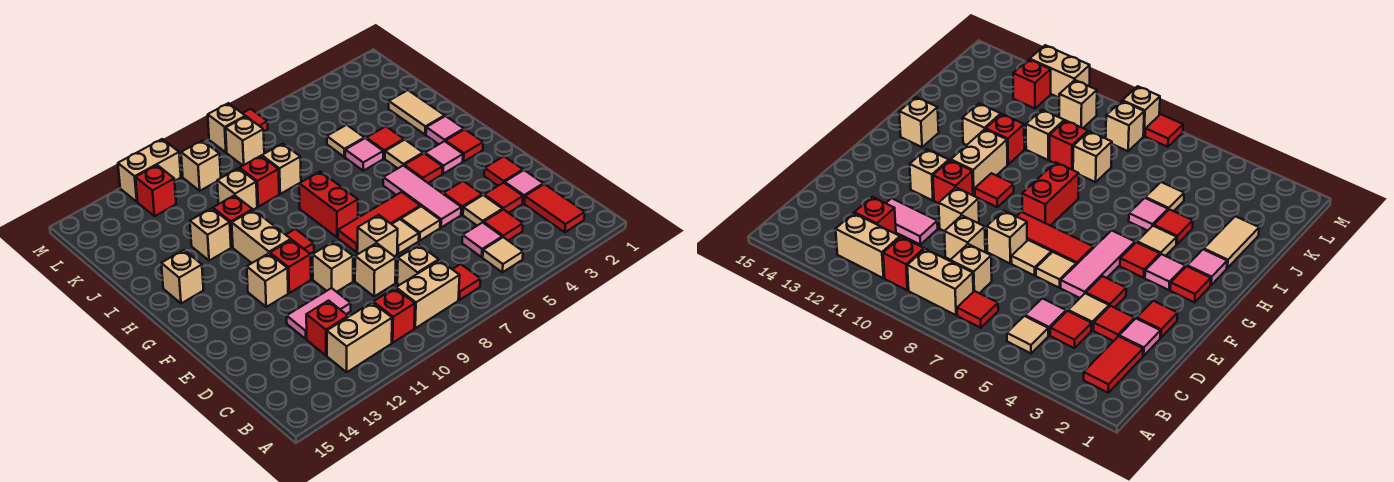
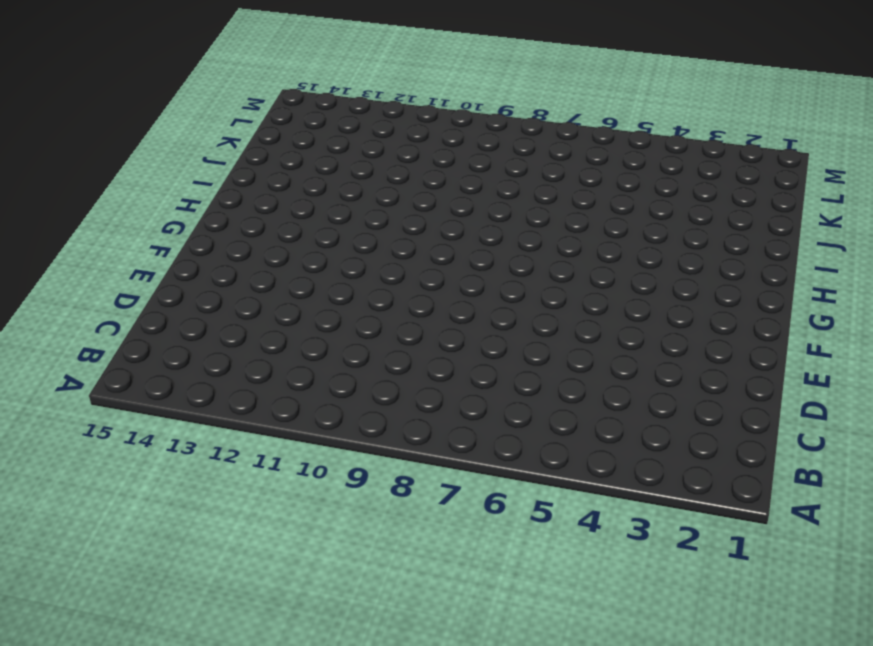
none -> red 1x2 tile [524,184,585,232]
none -> tan 1x1 tile [483,237,523,272]
none -> red 1x1 tile [452,264,480,300]
none -> tan 1x2 brick [396,260,460,328]

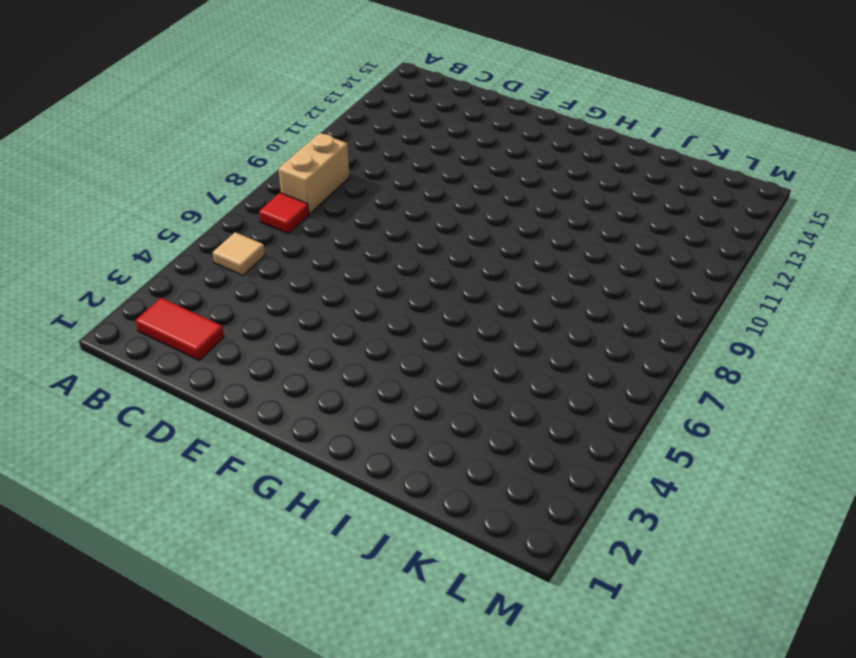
none -> red 1x1 brick [373,288,415,343]
none -> tan 1x2 brick [327,302,392,372]
none -> red 1x1 tile [484,209,523,240]
none -> pink 1x1 tile [462,222,502,257]

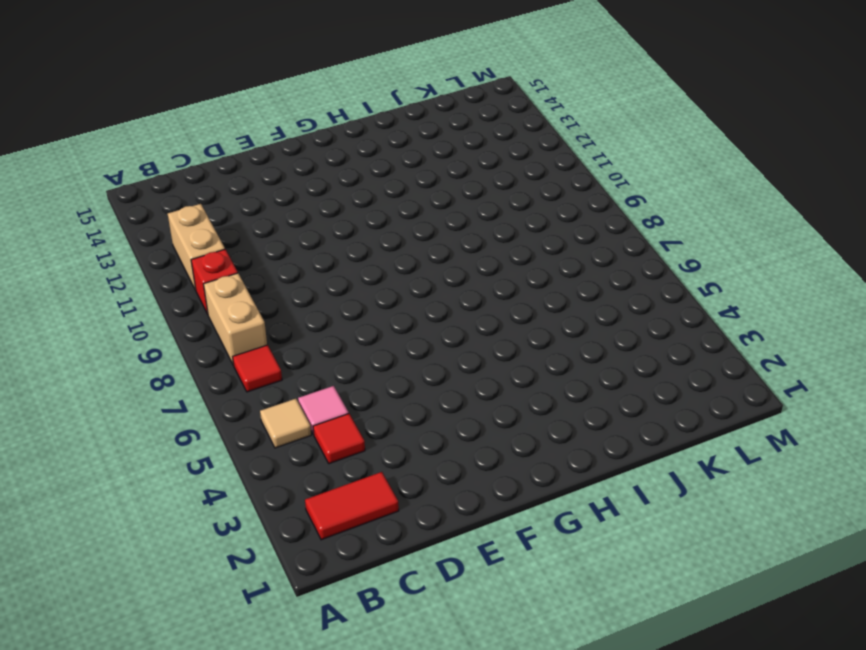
none -> tan 1x1 brick [397,245,439,285]
none -> red 1x1 brick [306,301,348,356]
none -> pink 1x1 tile [505,170,543,203]
none -> red 1x1 tile [484,183,523,213]

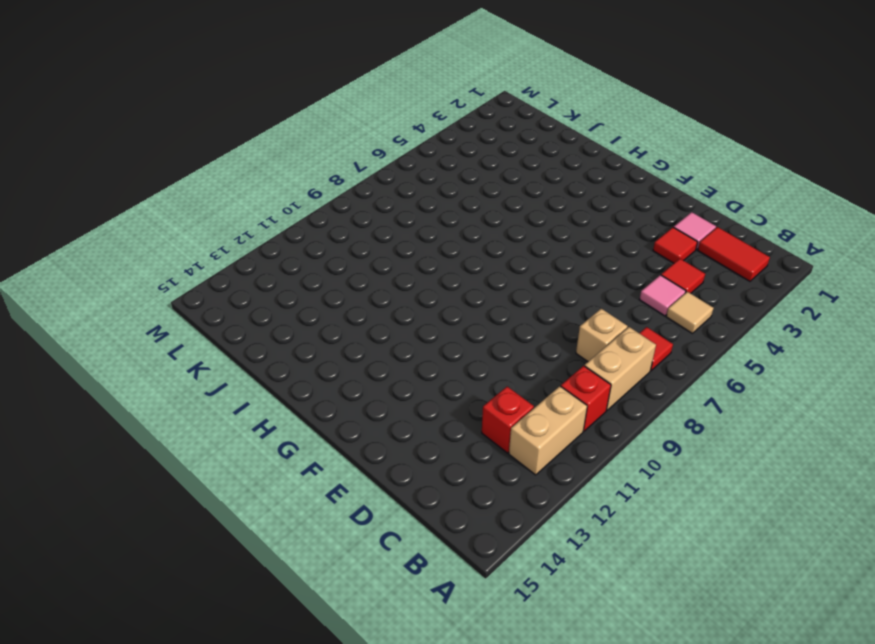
none -> tan 1x1 tile [463,195,502,226]
none -> tan 1x1 brick [355,243,396,296]
none -> pink 1x2 tile [287,288,351,339]
none -> red 1x1 tile [484,156,523,186]

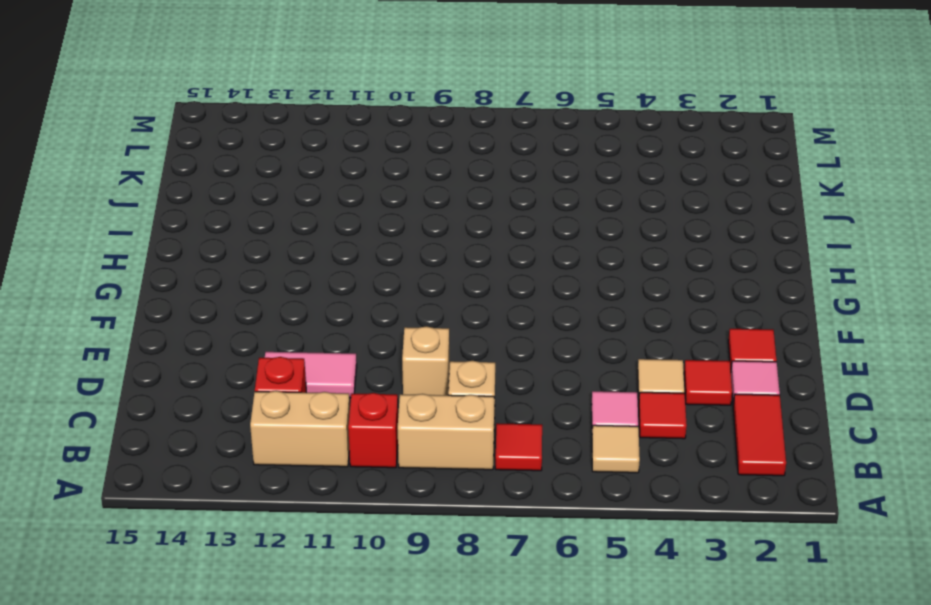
none -> red 1x1 tile [443,181,482,215]
none -> pink 1x3 tile [383,165,461,227]
none -> tan 1x1 tile [401,206,440,240]
none -> tan 1x1 tile [392,219,419,254]

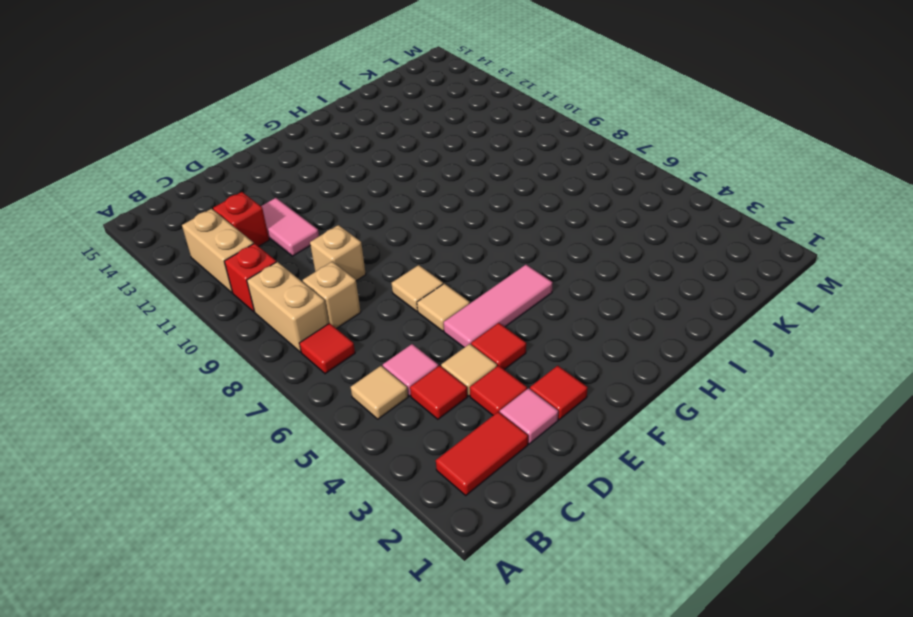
none -> tan 1x1 brick [357,215,398,256]
none -> tan 1x1 brick [313,242,353,292]
none -> red 1x3 tile [338,192,420,252]
none -> red 1x1 brick [270,240,311,293]

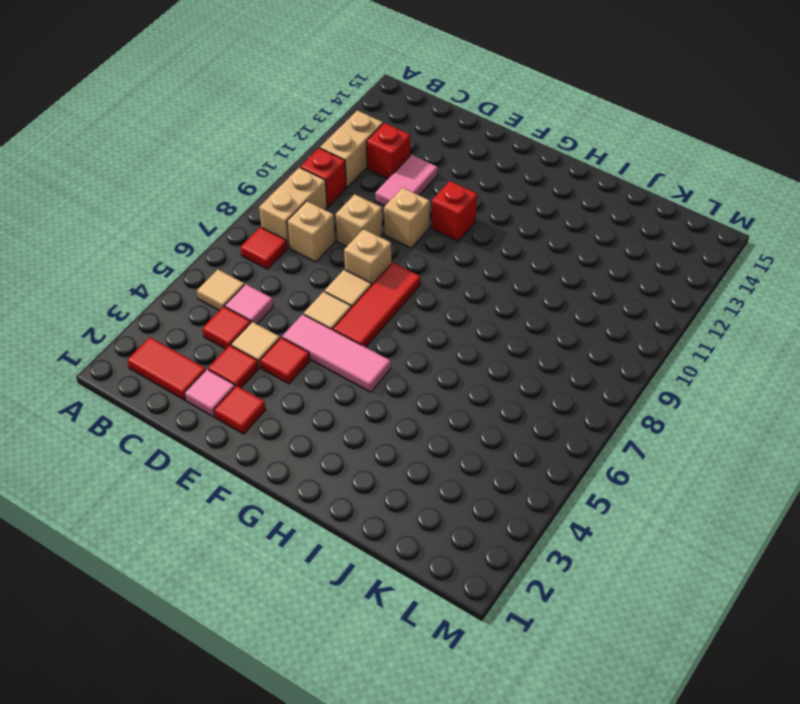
none -> tan 1x1 brick [247,253,288,307]
none -> red 1x1 tile [445,129,483,161]
none -> pink 1x1 tile [425,141,463,174]
none -> red 1x1 tile [404,153,443,183]

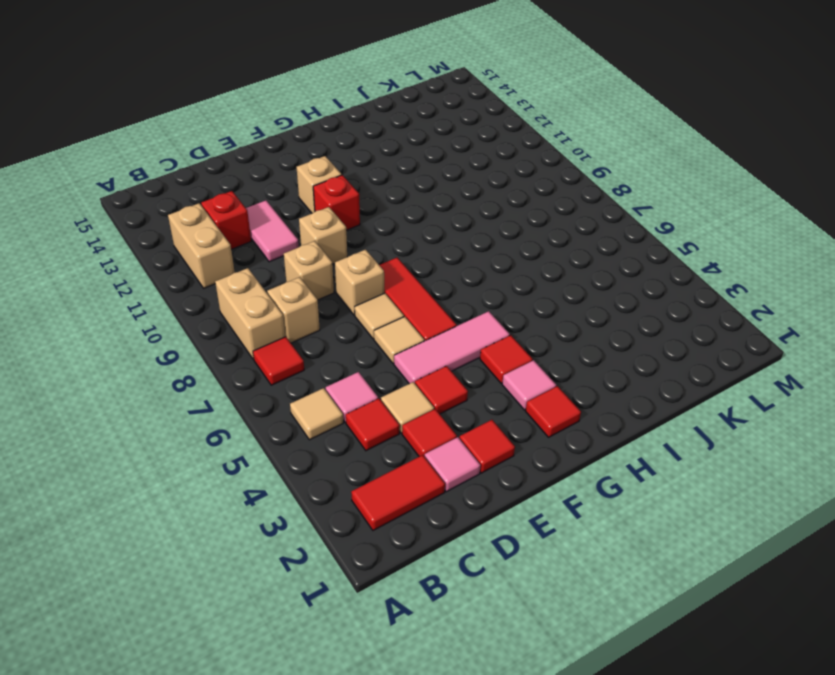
none -> red 1x1 brick [373,288,415,343]
none -> red 1x2 brick [299,171,358,237]
none -> red 1x1 tile [286,229,314,253]
none -> tan 1x2 brick [232,210,291,263]

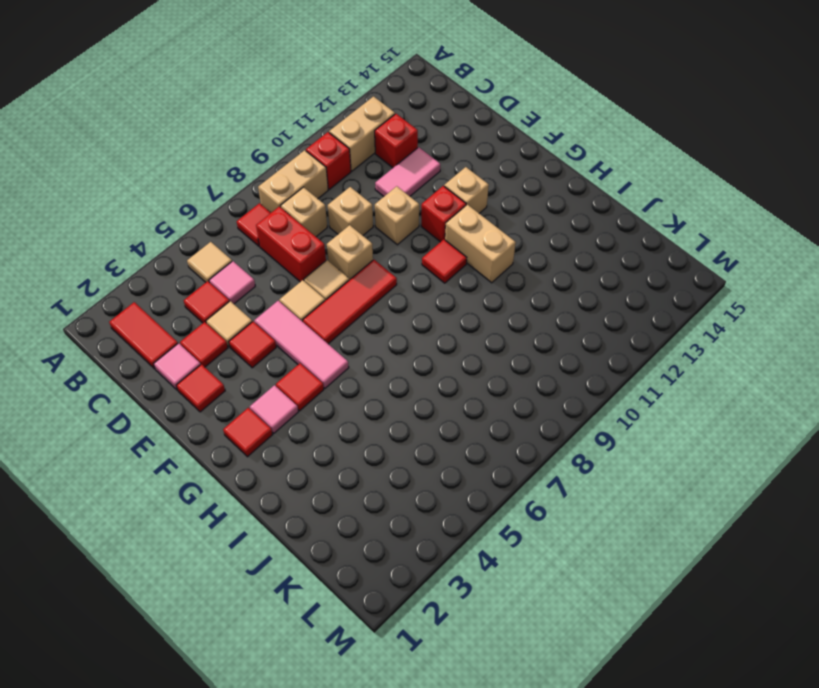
red 1x2 brick [256,206,326,282] -> red 1x2 brick moved to [299,171,358,237]
none -> pink 1x1 tile [426,116,464,144]
none -> tan 1x1 tile [385,140,423,168]
none -> tan 1x1 brick [161,250,203,303]
none -> tan 1x2 tile [389,90,445,135]

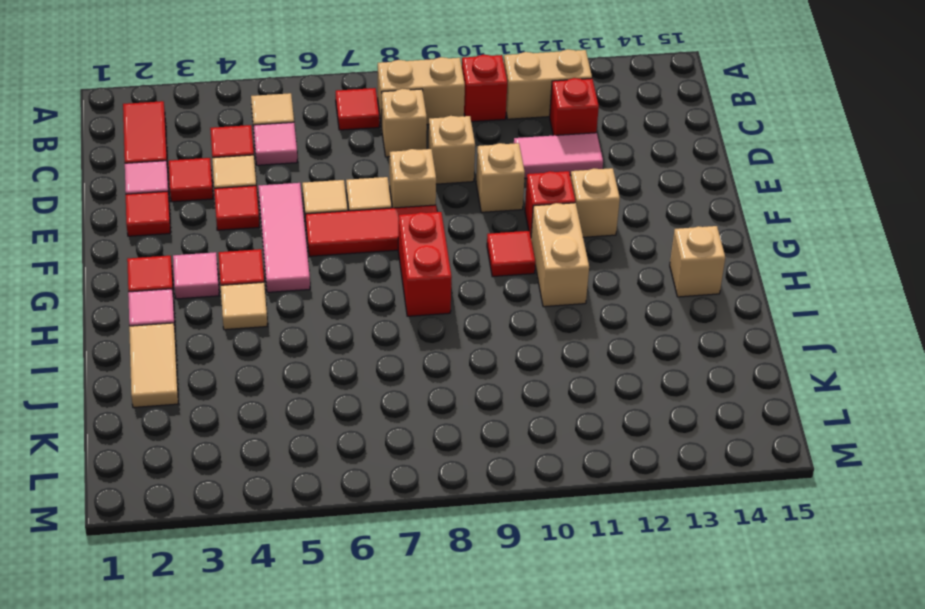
none -> red 1x1 tile [366,127,404,159]
none -> pink 1x1 tile [345,138,383,171]
none -> red 1x1 brick [213,195,253,247]
none -> tan 1x1 brick [190,208,231,261]

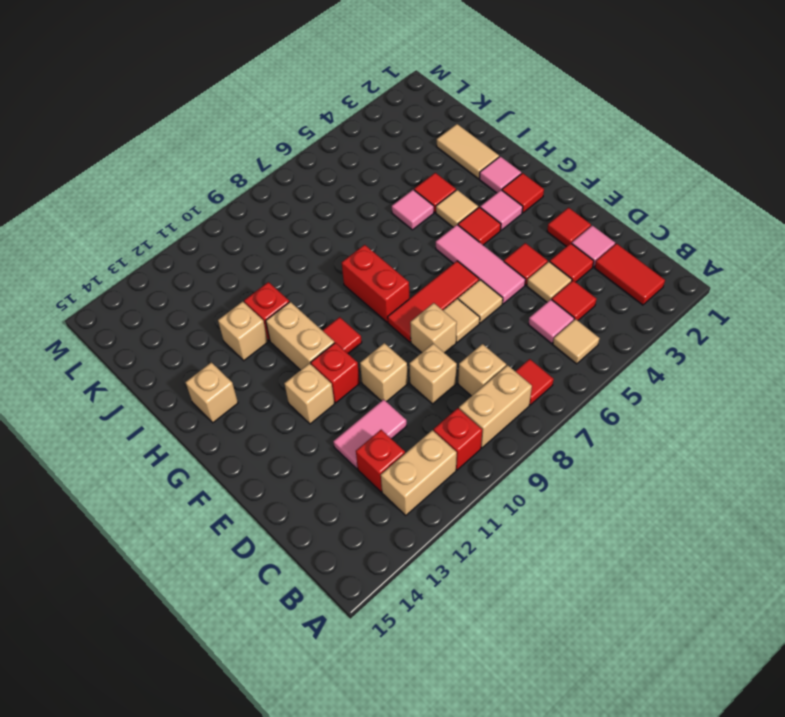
none -> tan 1x1 tile [327,125,364,157]
none -> tan 1x1 brick [262,144,301,194]
none -> red 1x1 brick [240,156,279,207]
none -> tan 1x1 brick [217,168,257,210]

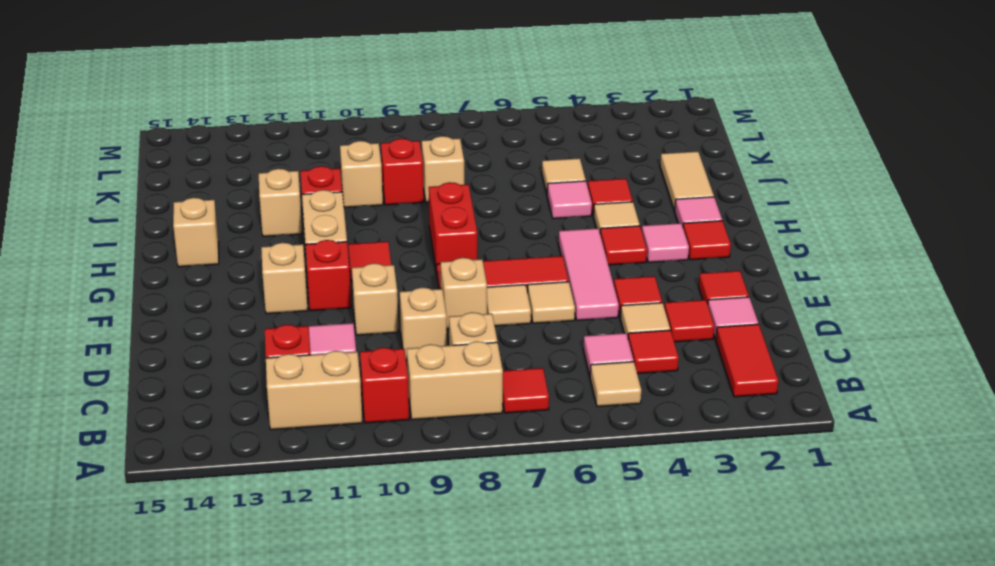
none -> tan 1x1 brick [226,116,264,165]
none -> tan 1x1 brick [181,140,221,191]
none -> red 1x1 brick [136,165,176,216]
none -> red 1x1 tile [242,109,268,131]

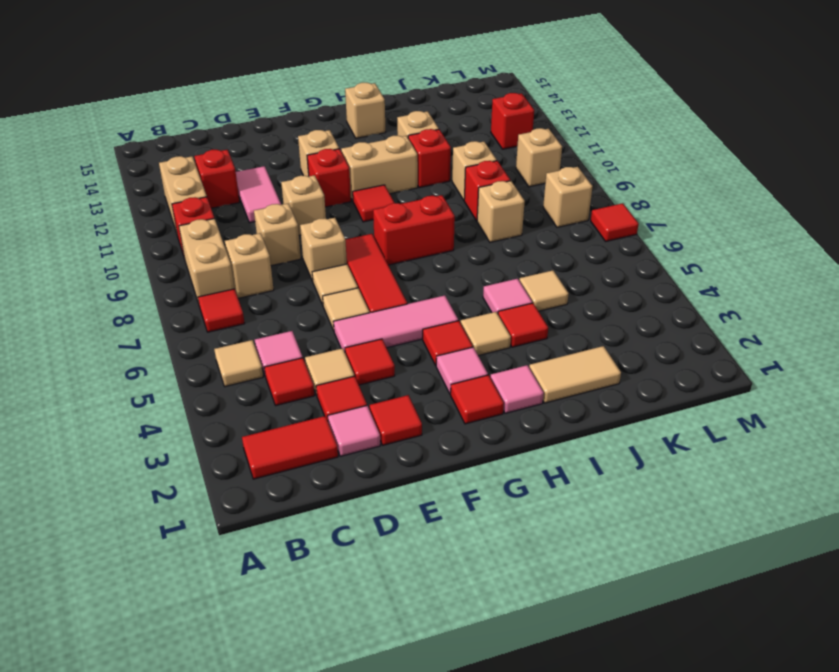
none -> tan 1x1 brick [208,103,245,152]
none -> tan 1x2 brick [118,139,181,202]

